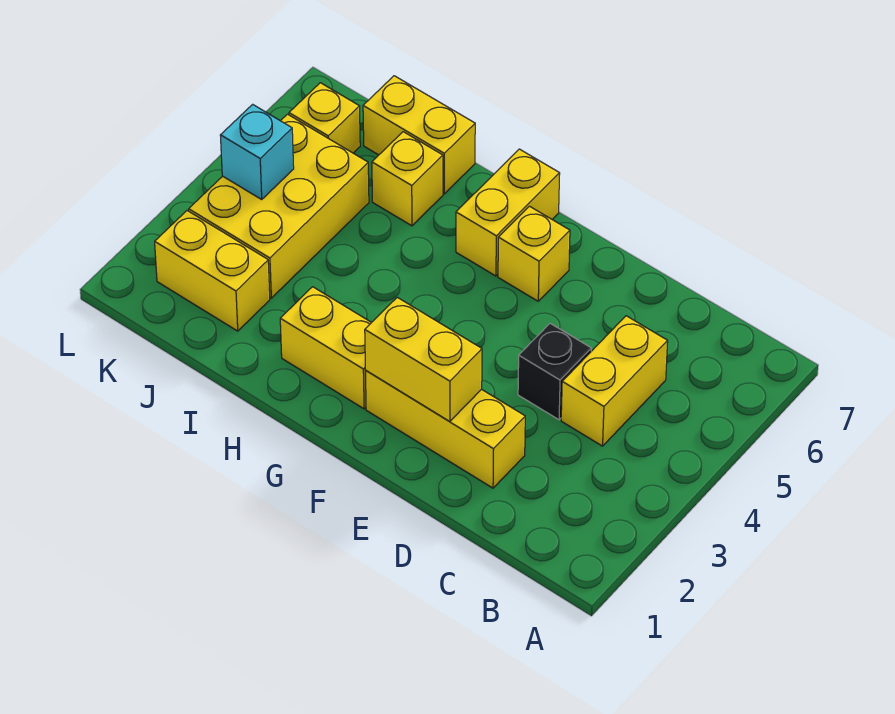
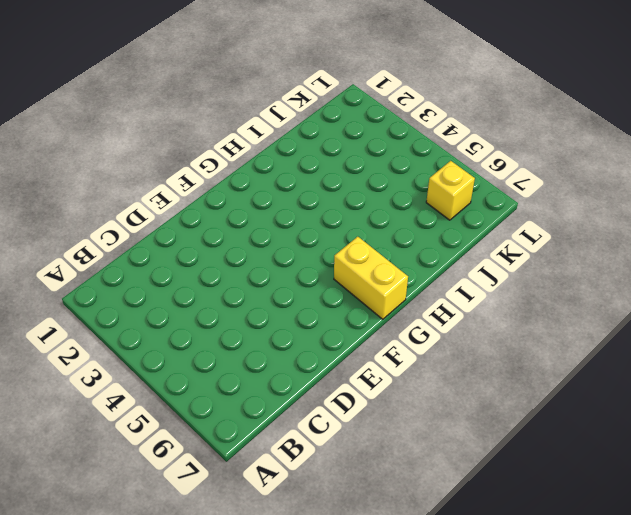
none -> yellow 1x2 brick [561,316,668,446]
none -> yellow 1x3 brick [366,371,525,488]
none -> black 1x1 brick [518,323,591,420]

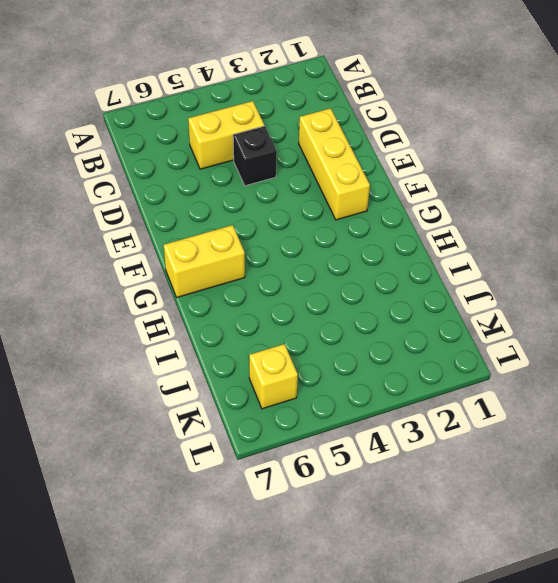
none -> yellow 1x1 brick [498,206,570,301]
none -> yellow 1x2 brick [280,287,372,409]
none -> yellow 1x1 brick [372,132,443,226]

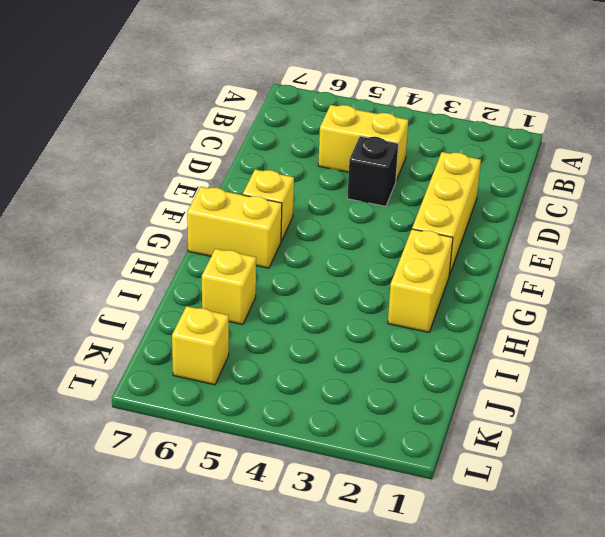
none -> yellow 1x2 brick [363,76,475,194]
none -> yellow 1x2 brick [155,211,270,331]
none -> yellow 2x3 brick [189,114,369,298]

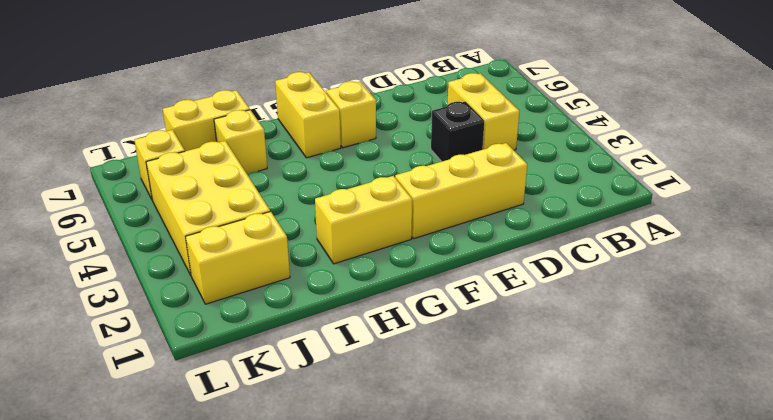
none -> yellow 1x2 brick [365,297,482,421]
none -> cyan 1x1 brick [220,104,294,199]

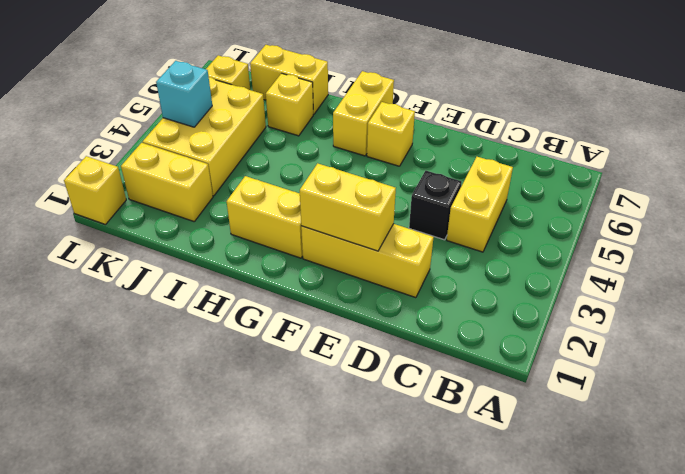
yellow 1x1 brick [64,156,126,225] -> none

